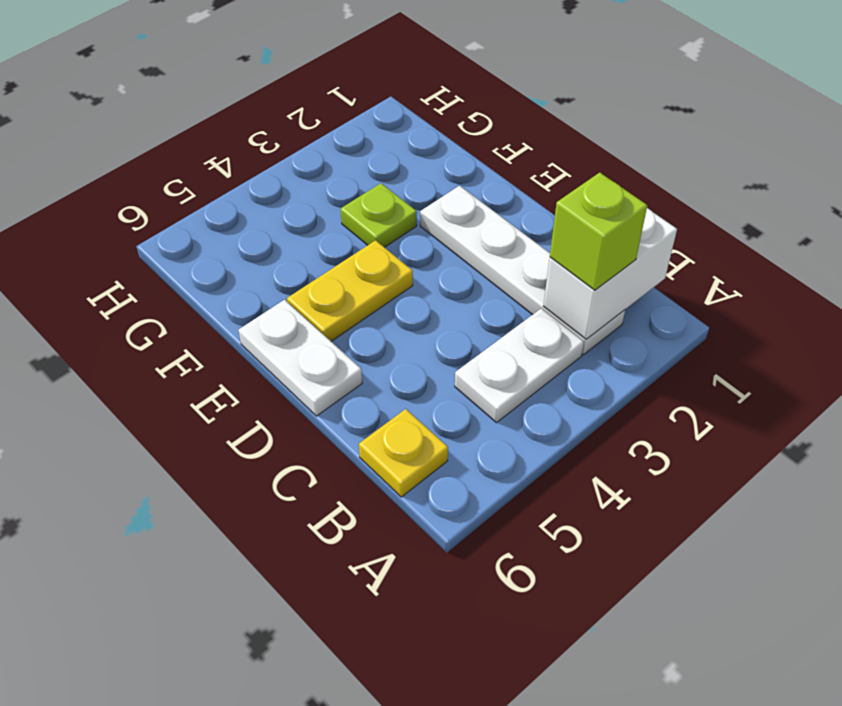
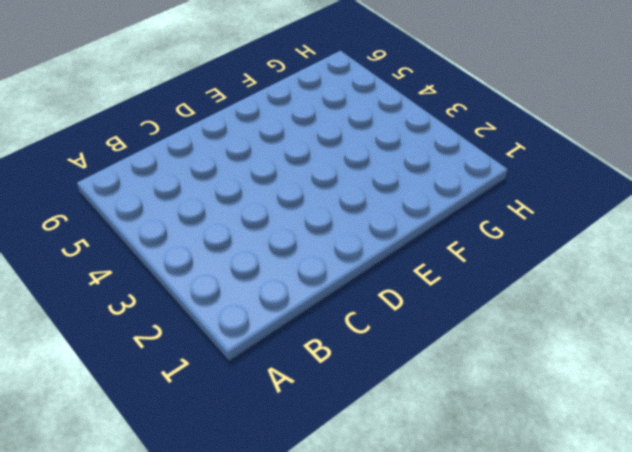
none -> white 1x4 plate [420,186,625,355]
none -> white 1x2 plate [455,308,584,423]

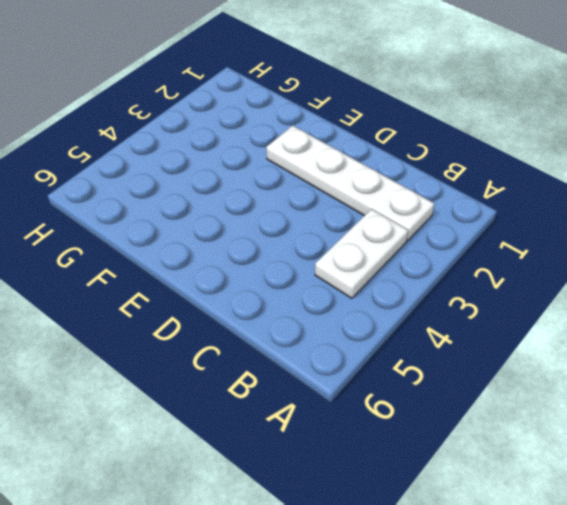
none -> yellow 1x1 plate [359,409,448,497]
none -> white 1x2 plate [239,300,362,416]

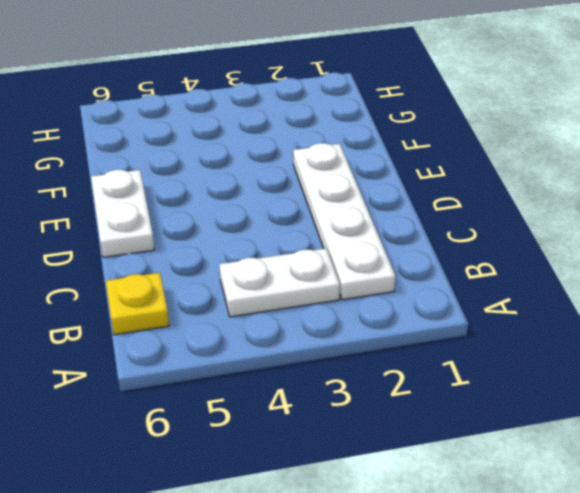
none -> yellow 1x2 plate [287,240,413,341]
none -> lime 1x1 plate [341,183,417,247]

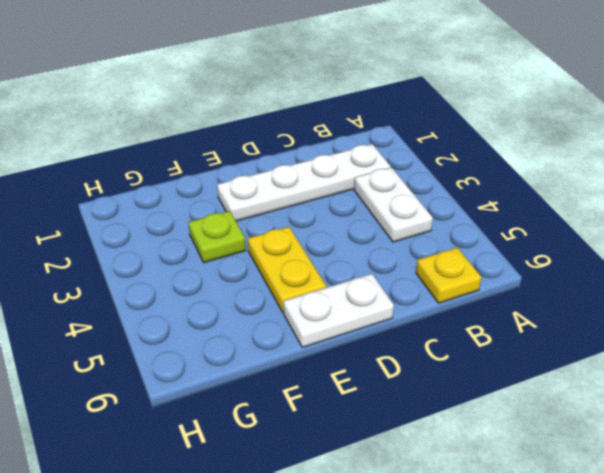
none -> white 1x2 brick [544,208,677,339]
none -> lime 1x1 brick [550,173,647,290]

